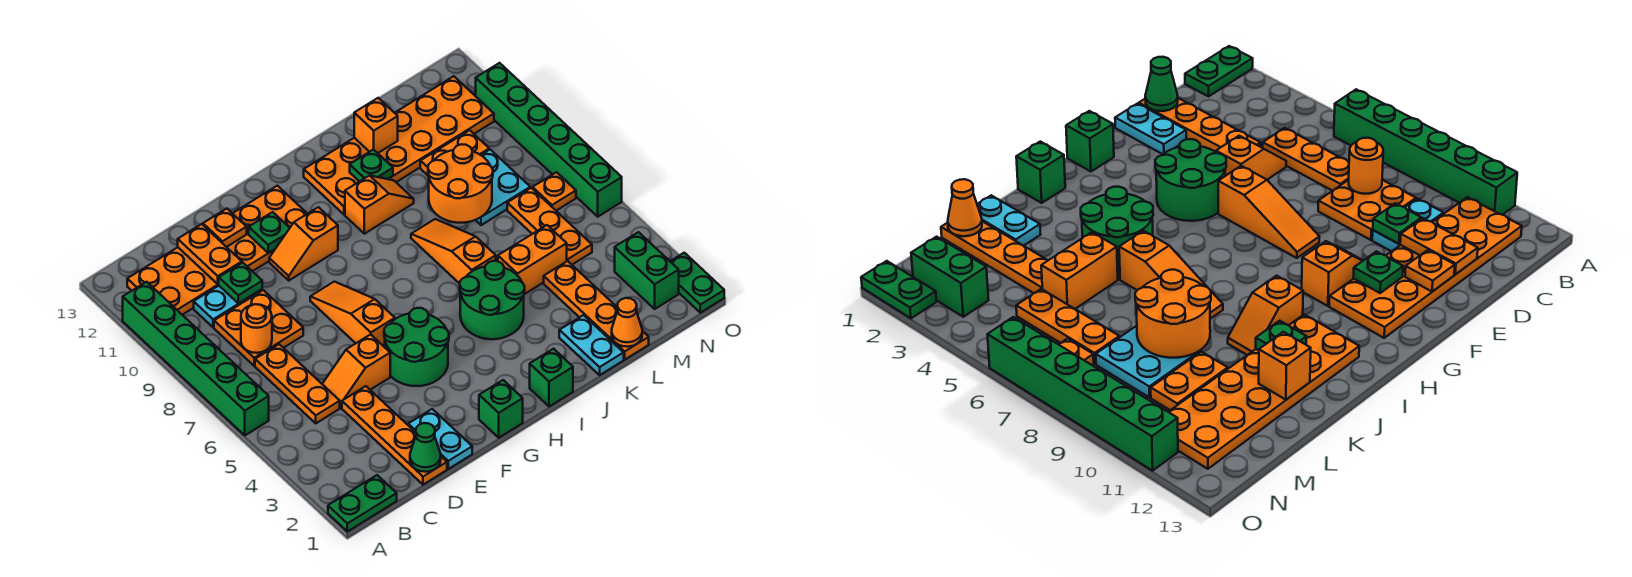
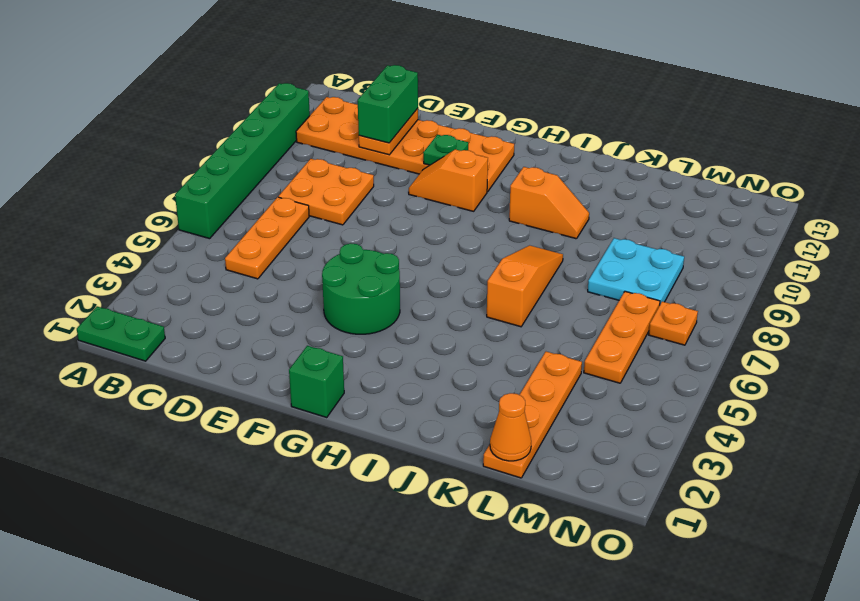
green 1x2 brick [358,65,418,143] -> green 1x2 brick moved to [615,232,679,309]
none -> cyan 1x2 plate [194,286,262,327]
none -> orange 1x4 plate [342,386,447,485]
none -> orange 1x2 slope [322,334,390,408]
none -> cyan 1x2 plate [408,409,472,469]

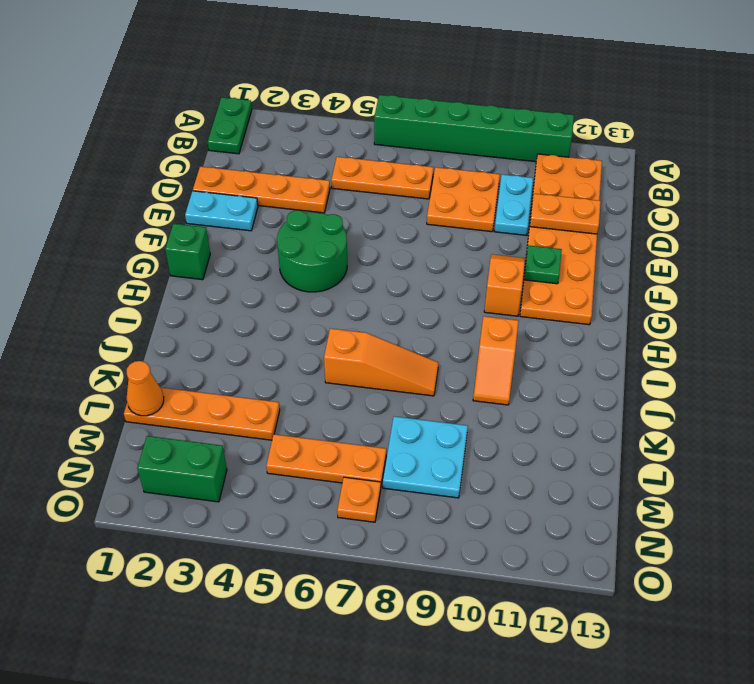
none -> orange 1x2 slope [322,334,390,408]
none -> orange 1x3 slope [310,282,395,347]
none -> green 1x1 brick [530,349,573,407]
none -> green 2x2 round brick [460,261,525,339]

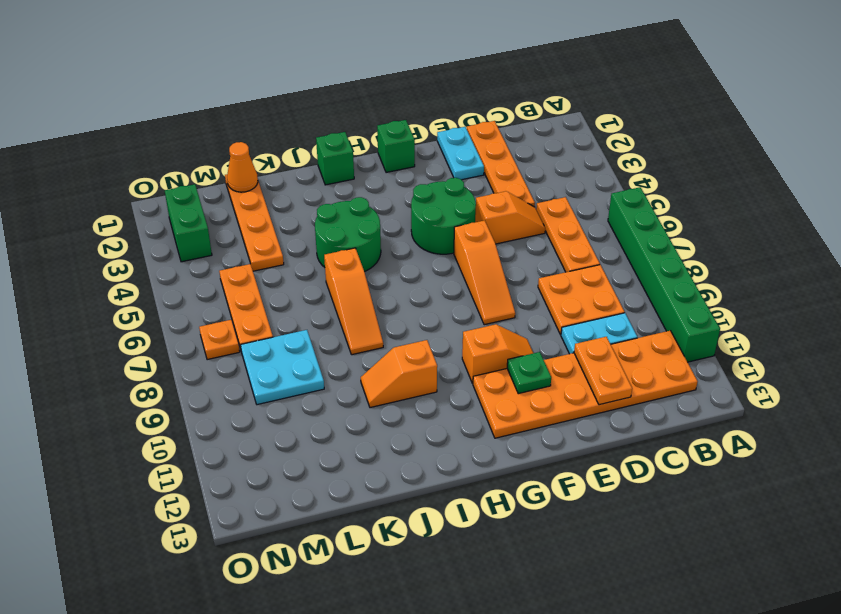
none -> green 1x2 plate [328,475,397,532]
none -> orange 2x6 plate [304,76,494,214]
none -> cyan 1x2 plate [559,315,624,375]
none -> orange 1x2 brick [498,225,567,294]

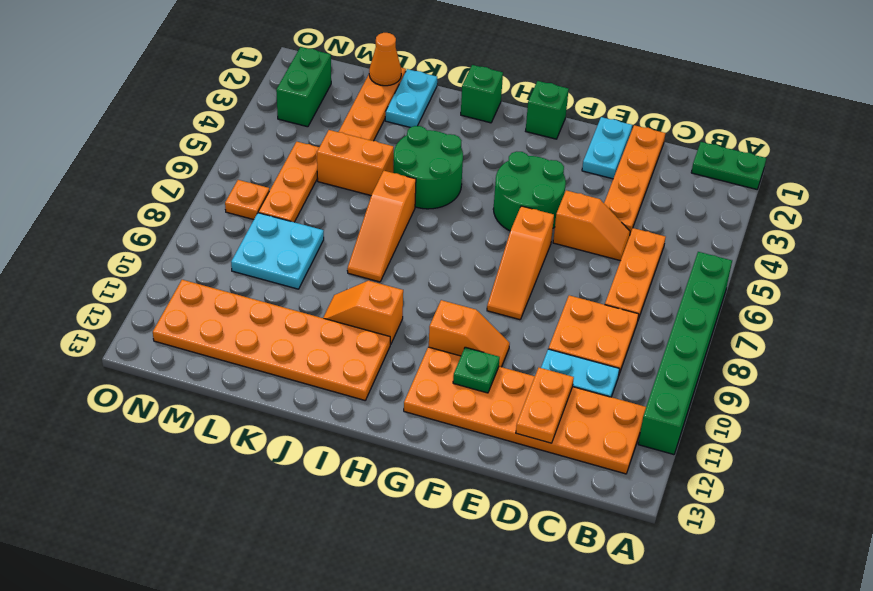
none -> orange 1x2 plate [420,130,489,176]
none -> green 1x2 plate [670,253,724,313]
none -> green 1x6 brick [476,63,622,217]
none -> orange 1x1 round brick [241,304,272,353]

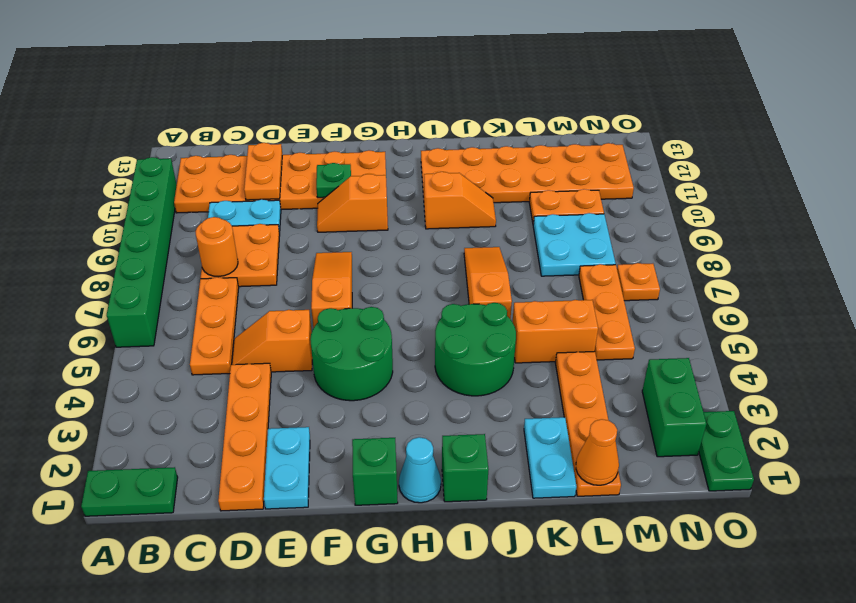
cyan 1x1 cone [399,437,441,503] -> none
none -> green 1x6 brick [476,63,622,217]
none -> green 1x1 cone [410,423,441,472]
none -> green 1x1 plate [219,263,262,304]
none -> orange 1x1 plate [203,209,247,247]

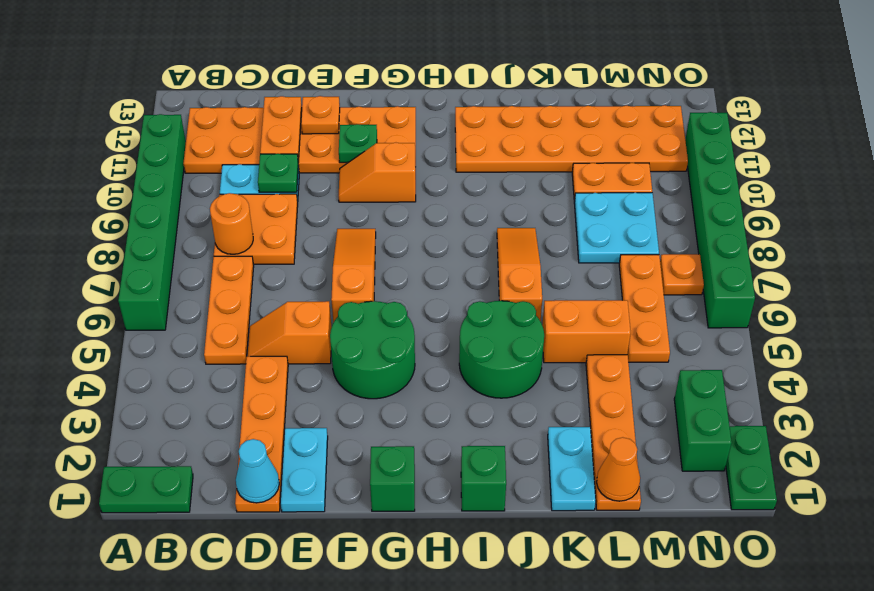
cyan 1x1 cone [236,439,279,503] -> green 1x1 cone [410,423,441,472]
none -> orange 1x2 slope [345,175,414,234]
none -> green 1x1 plate [350,149,393,182]
none -> orange 2x2 round brick [428,144,493,223]
none -> orange 1x1 brick [354,98,398,153]

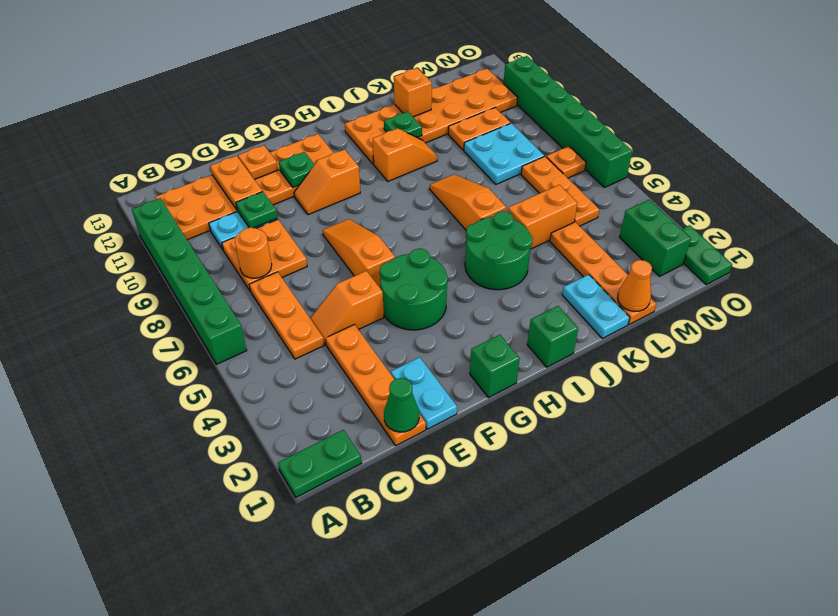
none -> orange 2x2 round brick [428,144,493,223]

